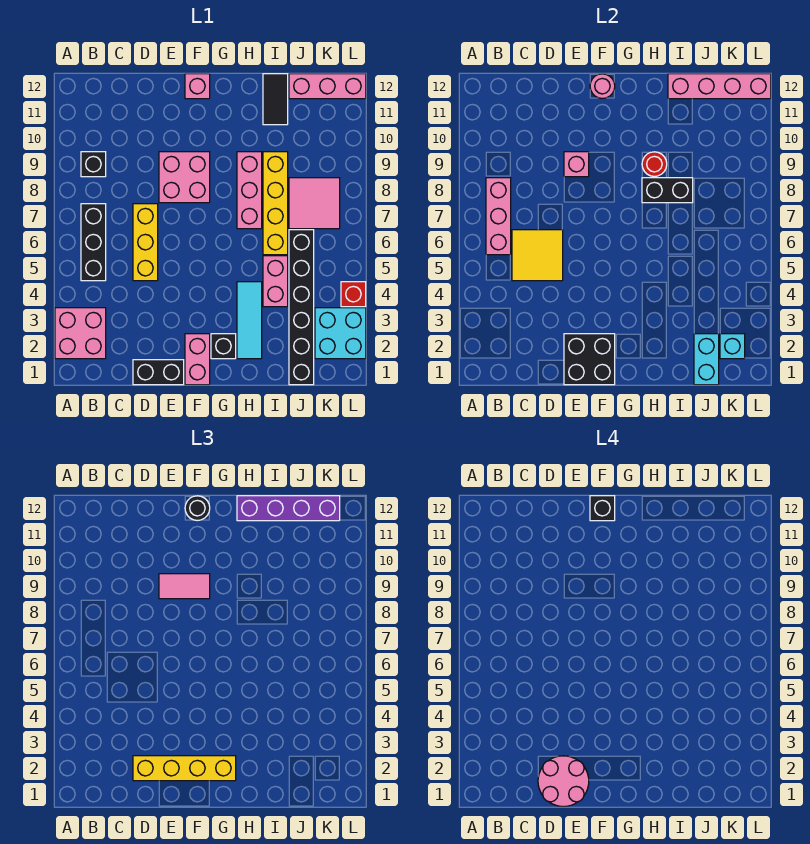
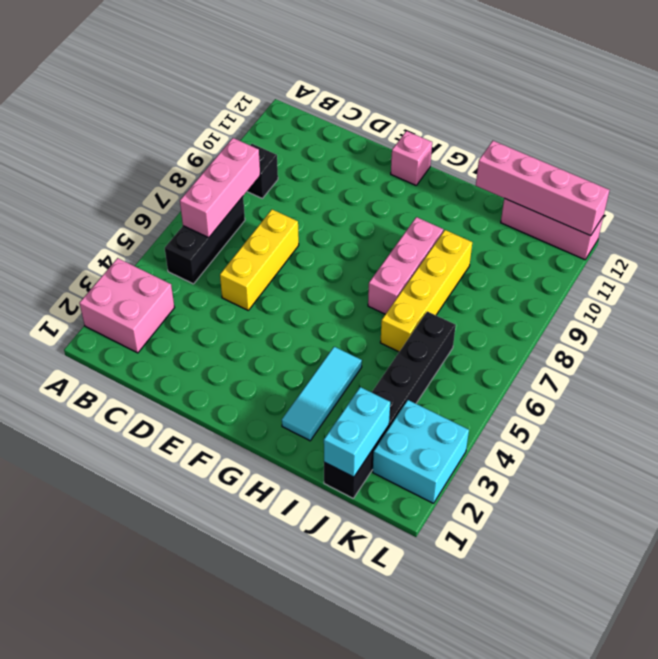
none -> black 1x2 brick [133,360,184,385]
none -> pink 2x2 brick [159,152,210,203]
none -> pink 1x2 brick [185,334,210,385]
none -> black 1x1 brick [211,334,236,359]

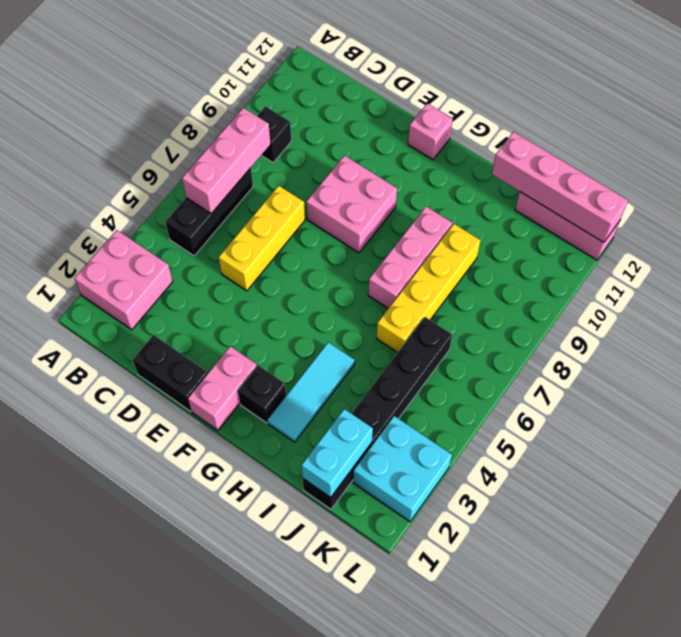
none -> pink 1x2 brick [263,256,288,307]
none -> black 1x2 tile [263,74,288,125]
none -> pink 2x2 tile [289,178,340,229]
none -> red 1x1 brick [341,282,366,307]

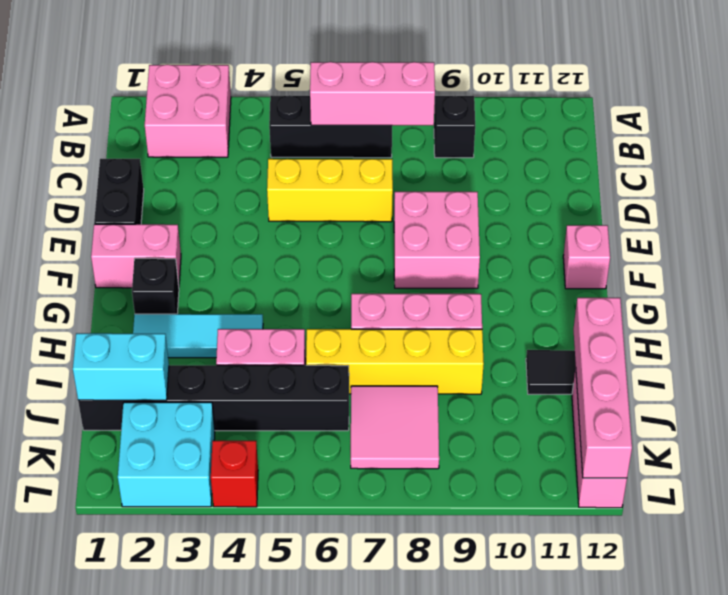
none -> yellow 2x2 tile [512,230,563,281]
none -> black 2x2 brick [564,334,615,385]
none -> pink 1x1 brick [564,152,589,177]
none -> pink 1x1 round brick [590,74,615,99]

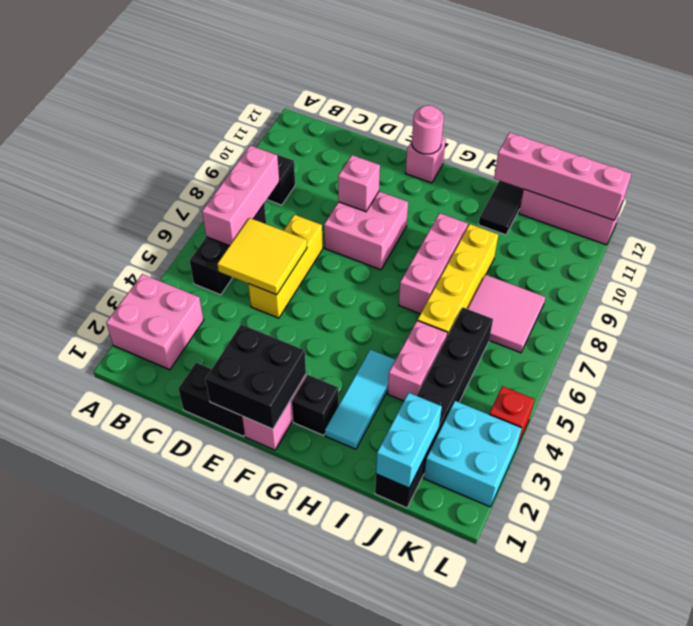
none -> black 1x2 brick [642,178,693,203]
none -> red 1x1 round brick [642,152,667,177]
none -> cyan 1x1 brick [720,334,745,359]
none -> yellow 1x4 brick [133,756,236,781]

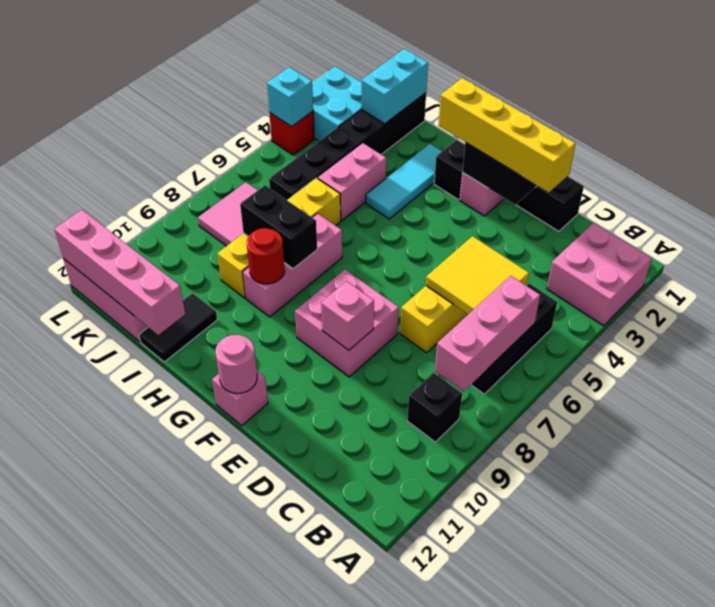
cyan 1x1 brick [267,67,313,127] -> cyan 1x1 brick moved to [720,334,745,359]
none -> pink 1x2 tile [159,574,210,599]
none -> black 1x1 round brick [185,496,210,521]
none -> purple 1x4 brick [237,496,340,521]
none -> pink 2x2 round brick [538,756,589,807]

